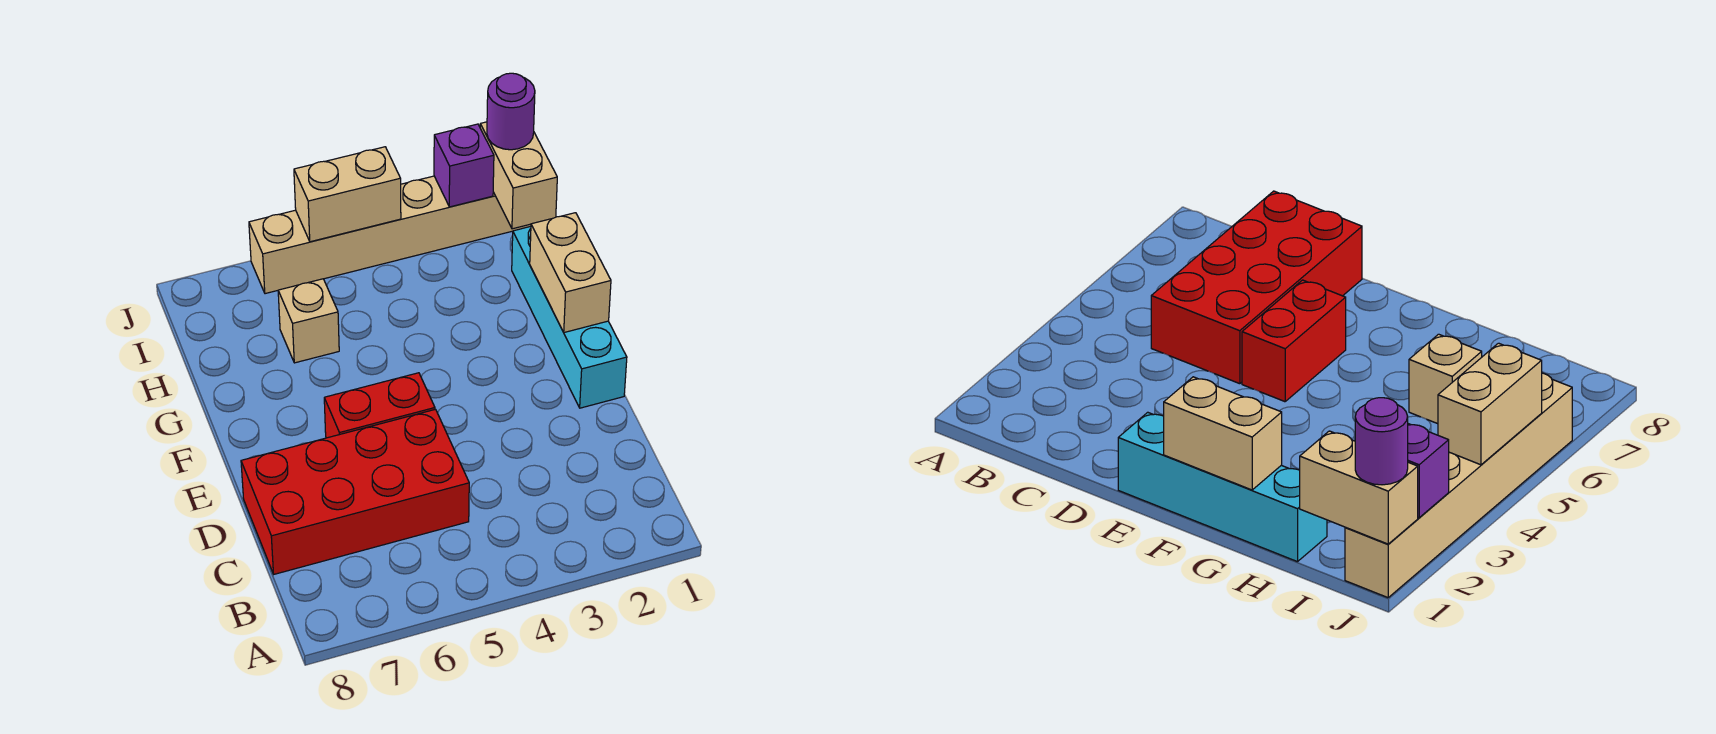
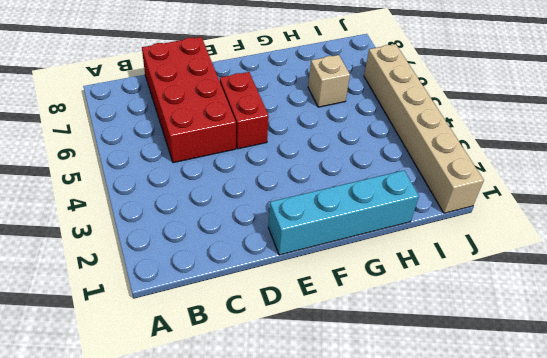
none -> tan 1x2 brick [530,213,611,333]
none -> tan 1x2 brick [480,122,557,229]

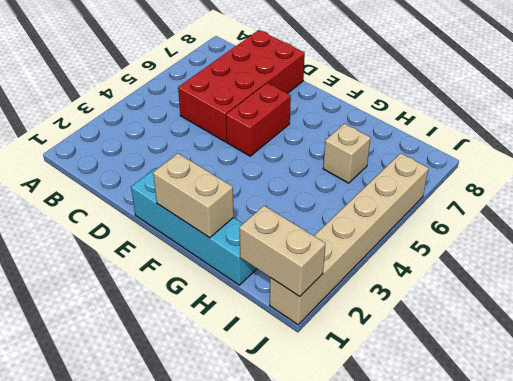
none -> purple 1x1 brick [434,124,494,207]
none -> tan 1x2 brick [294,147,401,242]

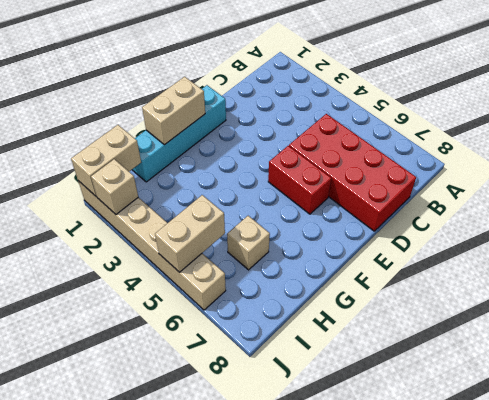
tan 1x2 brick [155,195,225,272] -> tan 1x2 brick turned to [294,147,401,242]
tan 1x1 brick [91,159,138,214] -> purple 1x1 brick [434,124,494,207]
none -> purple 1x1 round brick [487,73,535,150]

